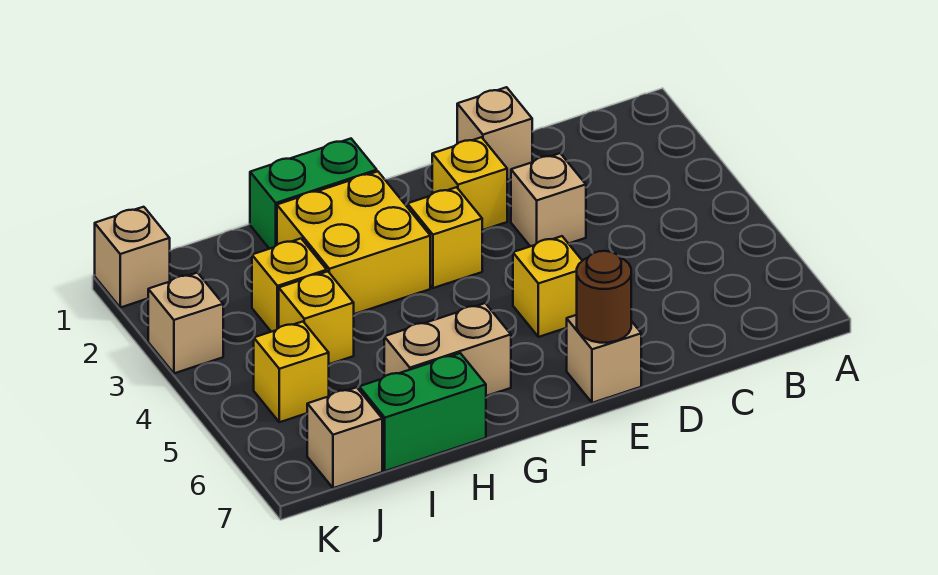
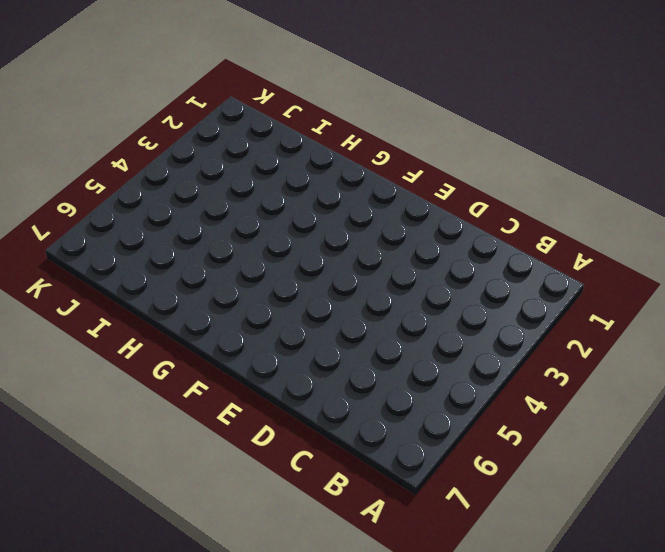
none -> tan 1x1 brick [457,87,532,180]
none -> tan 1x1 brick [511,153,586,246]
none -> yellow 1x1 brick [432,137,507,230]

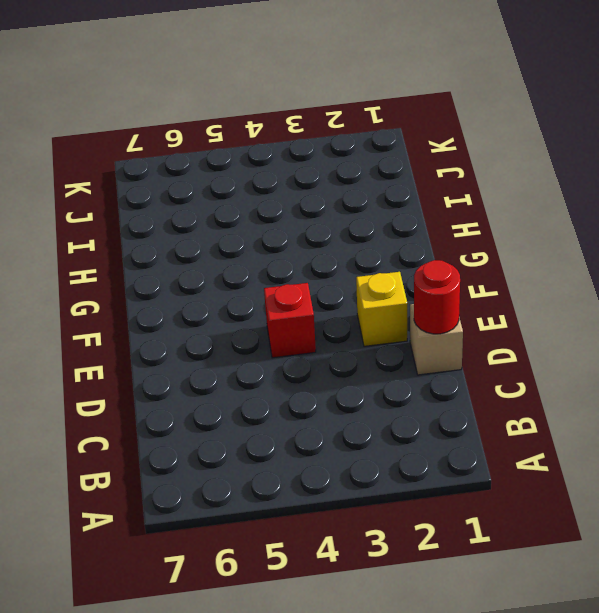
red 1x1 round brick [414,260,460,334] -> none
red 1x1 brick [264,283,316,358] -> none
none -> tan 1x1 brick [511,153,586,246]
none -> yellow 1x1 brick [513,236,582,337]
none -> tan 1x1 brick [567,315,641,403]

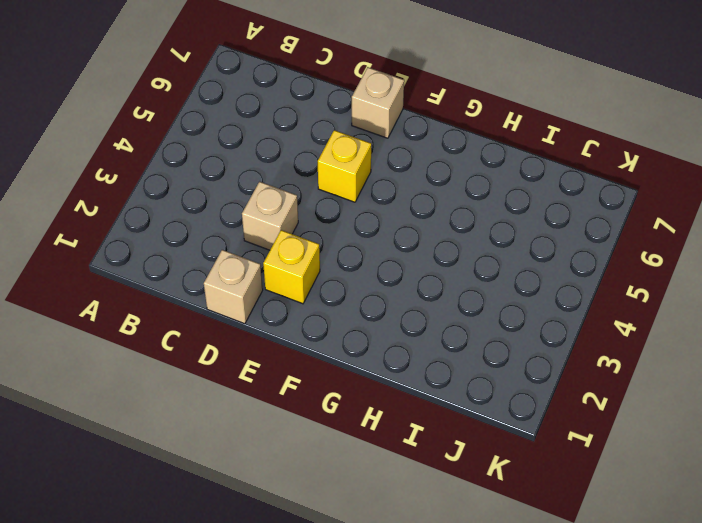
none -> yellow 1x1 brick [407,187,482,288]
none -> green 1x2 brick [250,139,377,249]
none -> yellow 2x2 brick [277,171,430,314]

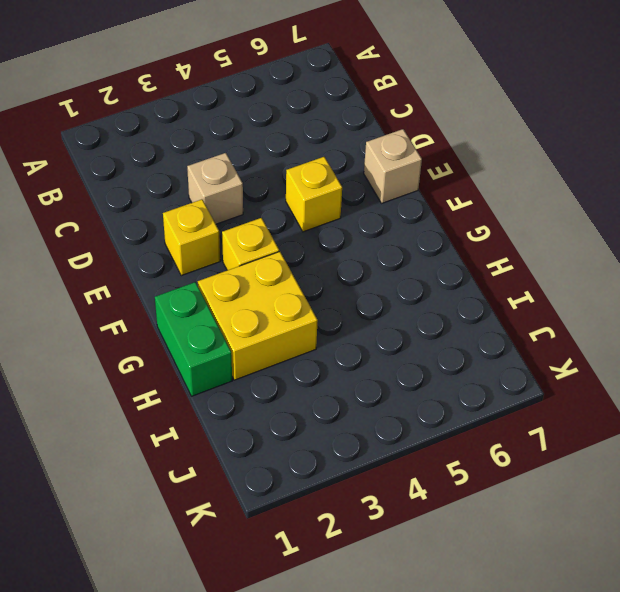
none -> tan 1x1 brick [457,87,532,180]
none -> tan 1x2 brick [384,303,511,396]
none -> green 1x2 brick [359,353,486,471]

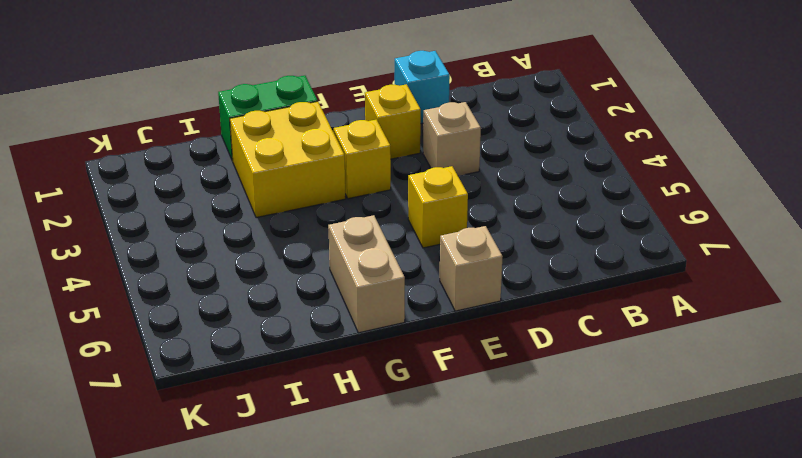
cyan 1x1 brick [395,51,450,124] -> tan 1x1 brick [457,87,532,180]
tan 1x2 brick [328,215,405,333] -> tan 1x2 brick turned to [384,303,511,396]
none -> green 1x2 brick [359,353,486,471]
none -> yellow 1x1 brick [252,239,327,332]
none -> yellow 1x1 brick [279,272,354,364]

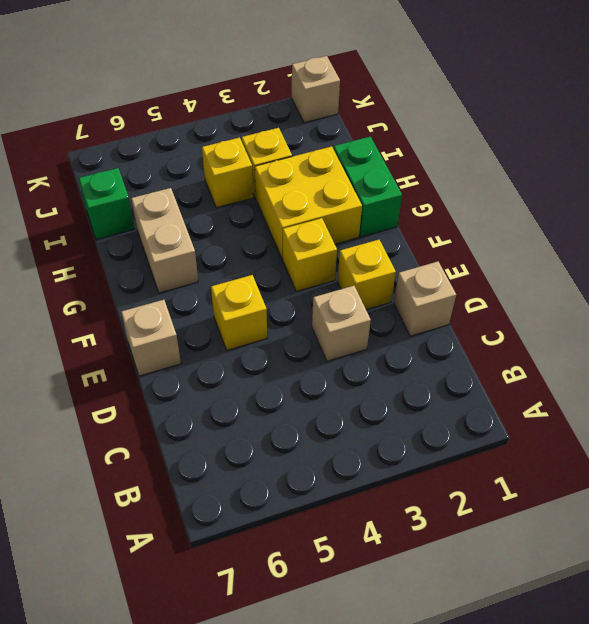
green 1x1 brick [79,168,134,240] -> green 1x2 brick [359,353,486,471]
none -> yellow 1x1 brick [254,322,329,422]
none -> tan 1x1 brick [307,387,382,488]
none -> tan 1x1 brick [148,273,223,373]

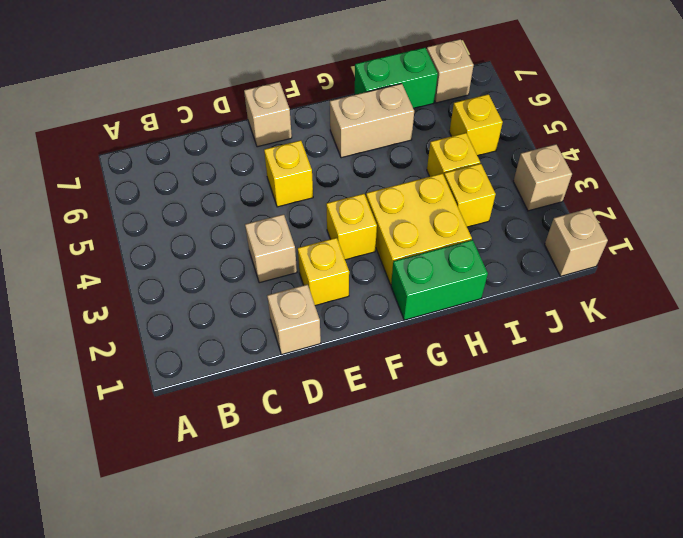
none -> brown 1x1 round brick [577,251,631,343]

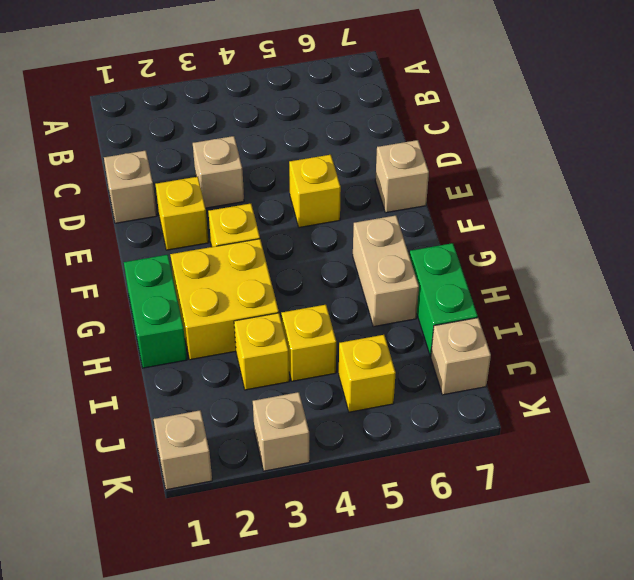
none -> brown 1x1 round brick [577,251,631,343]

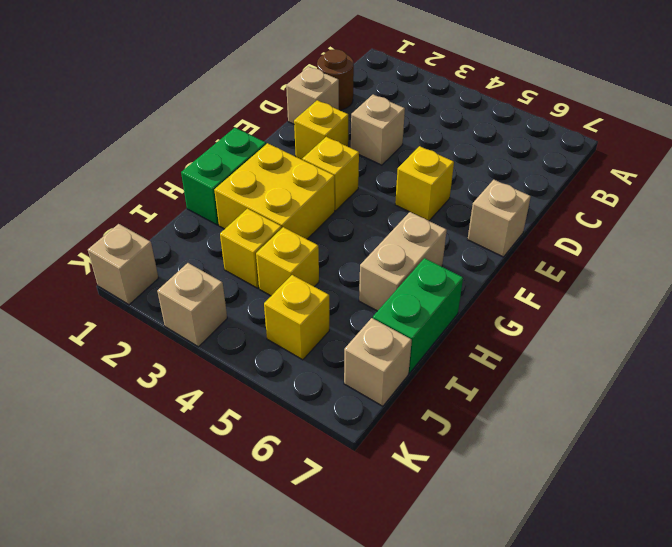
brown 1x1 round brick [317,49,354,110] -> brown 1x1 round brick moved to [577,251,631,343]

